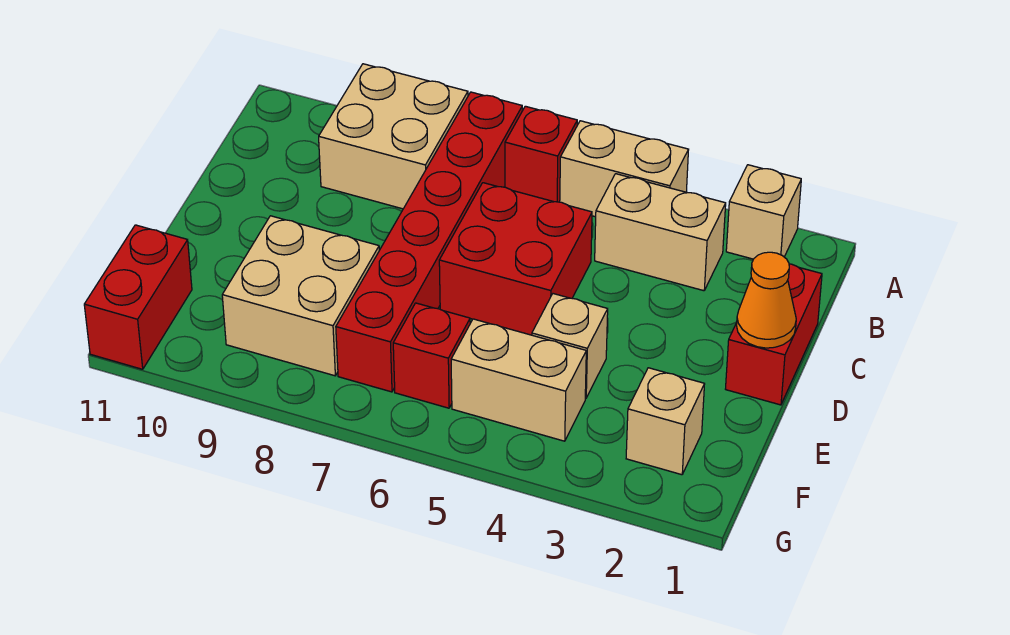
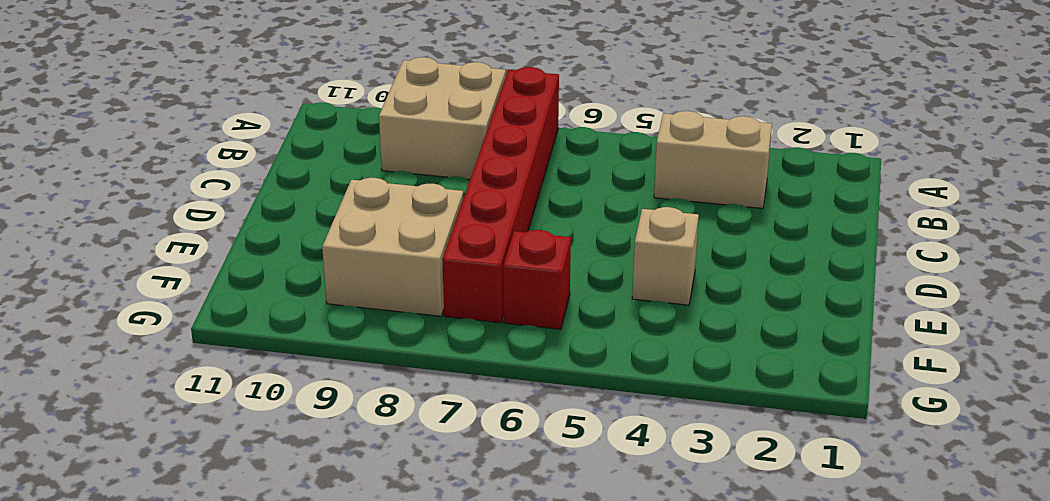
none -> tan 1x1 brick [726,165,801,259]
none -> tan 1x2 brick [560,121,689,217]
none -> red 1x1 brick [505,106,577,202]

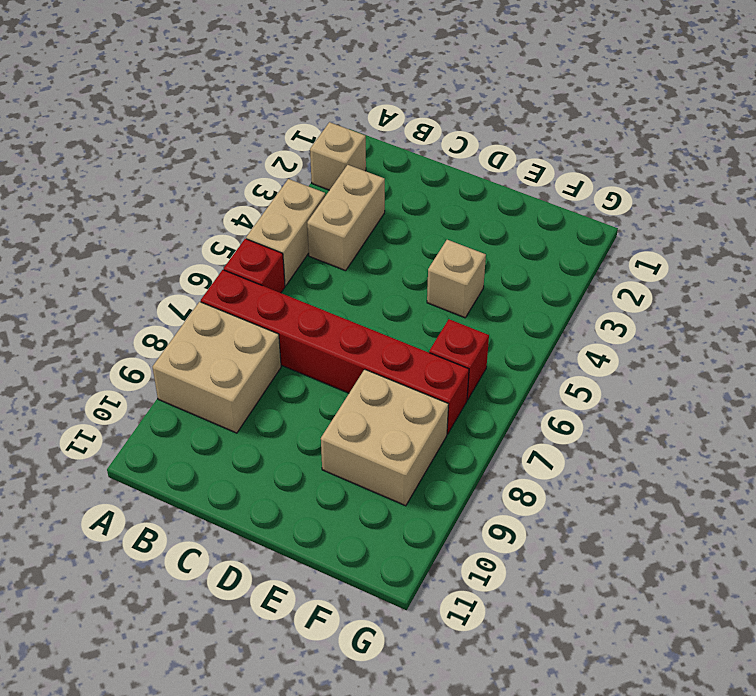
none -> red 1x2 brick [726,264,822,405]
none -> red 2x2 brick [439,183,592,335]
none -> tan 1x1 brick [626,368,705,475]

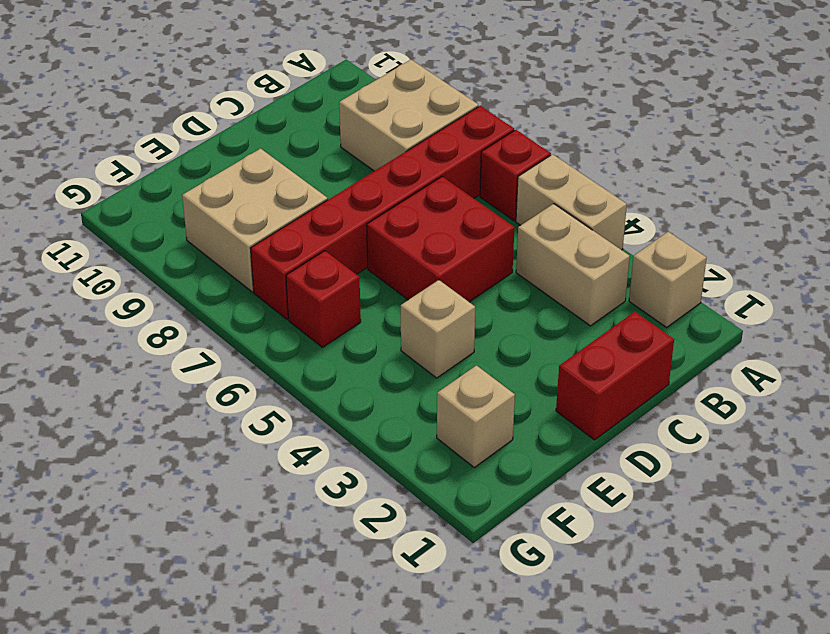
none -> tan 1x2 brick [451,319,586,441]
none -> red 1x2 brick [84,225,192,369]
none -> orange 1x1 cone [737,252,796,348]

